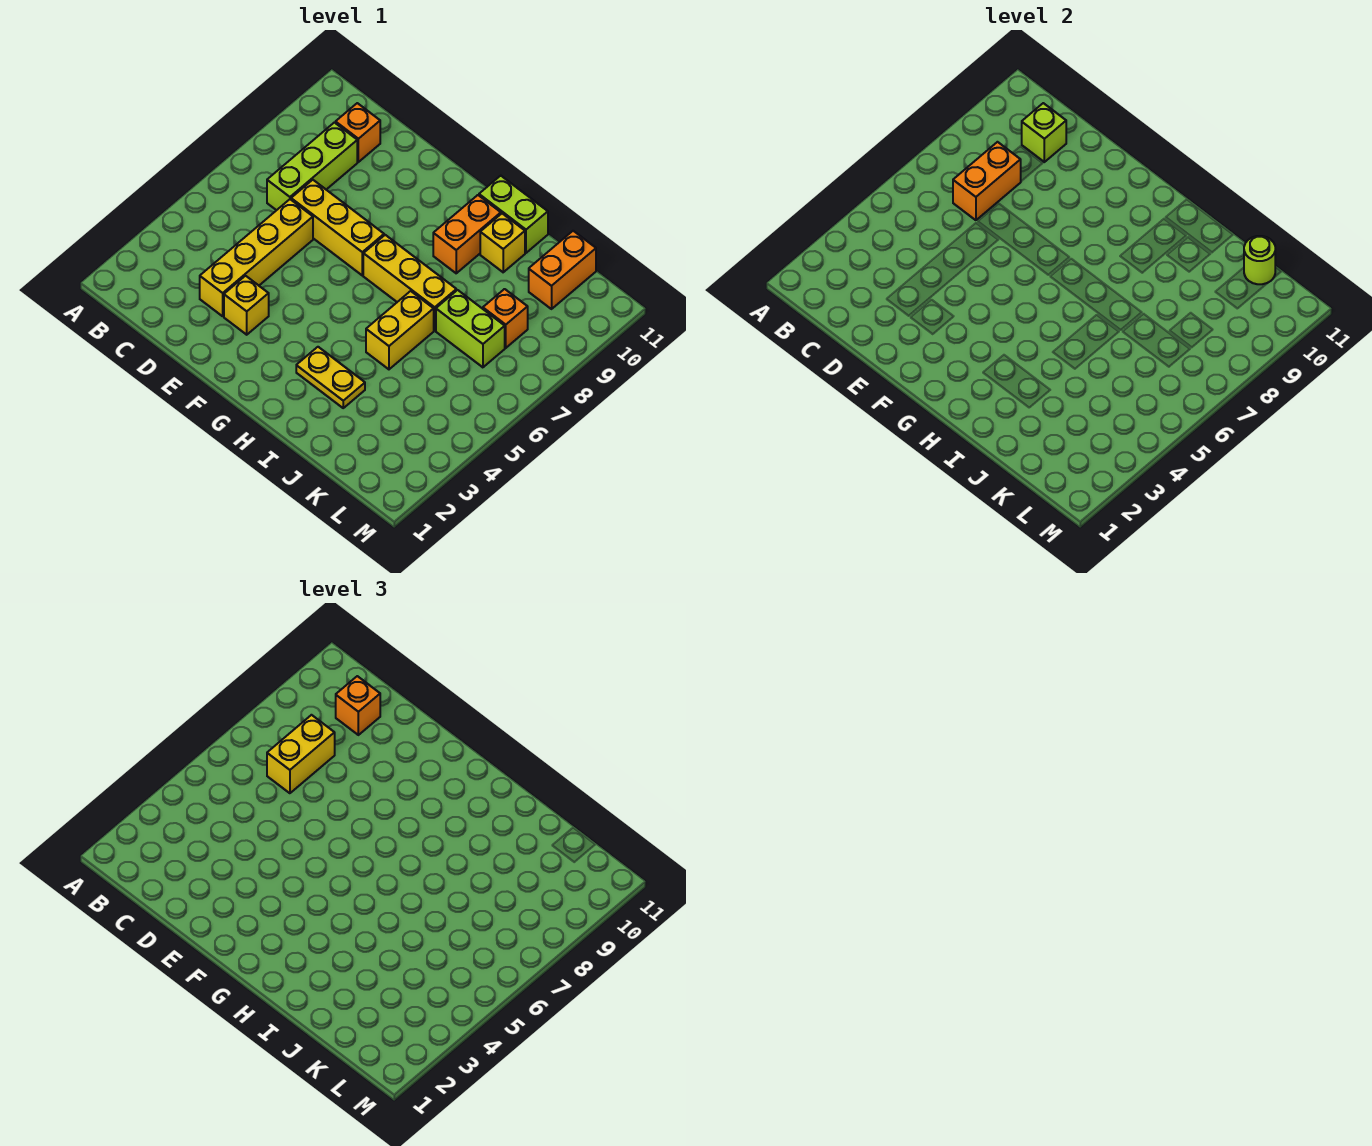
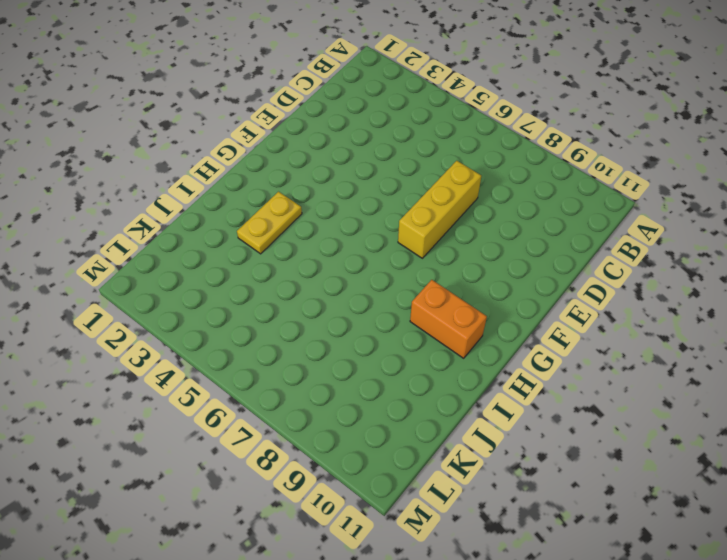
none -> lime 1x3 brick [267,123,357,210]
none -> orange 1x1 brick [336,103,380,162]
none -> yellow 1x4 brick [200,199,313,316]

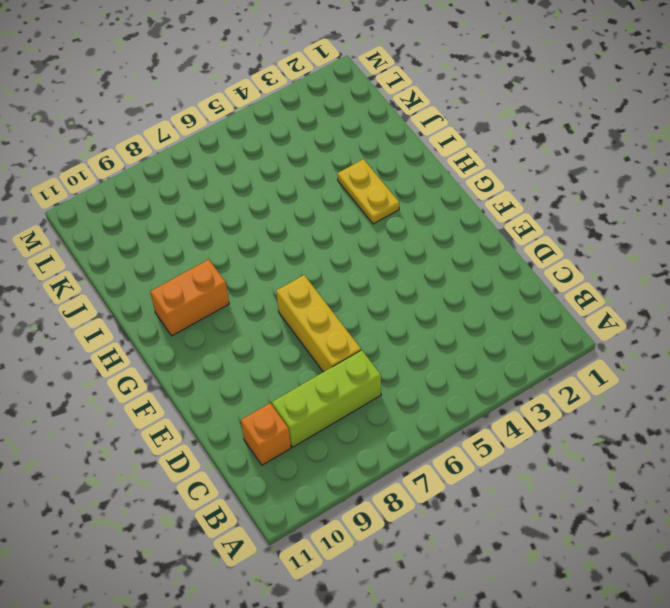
none -> yellow 1x4 brick [200,199,313,316]
none -> yellow 1x1 brick [224,276,269,335]
none -> yellow 1x3 brick [363,235,456,330]

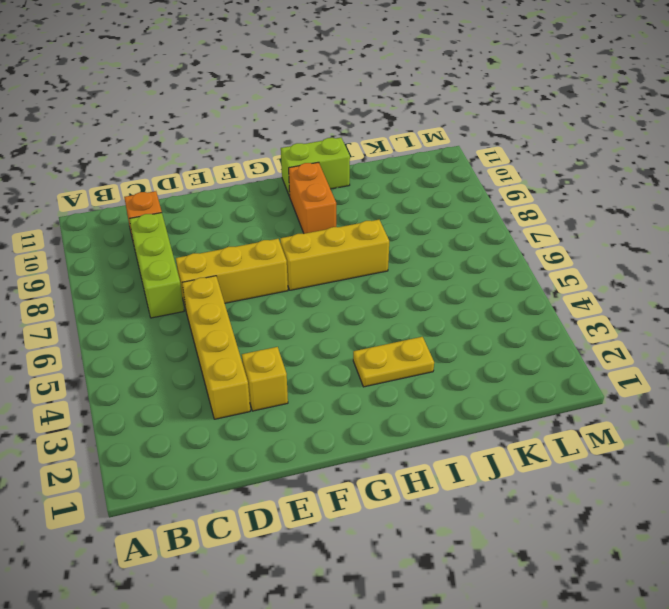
none -> yellow 1x2 brick [366,291,434,369]
none -> yellow 1x1 brick [480,214,525,272]
none -> lime 1x2 brick [436,290,505,367]

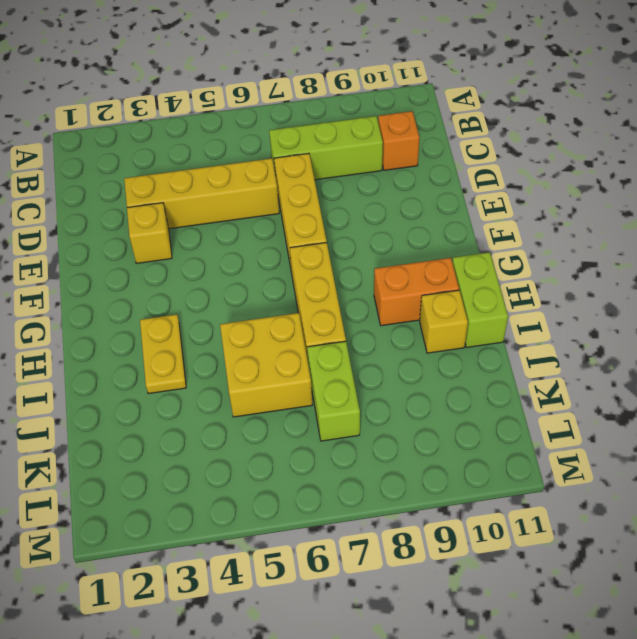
yellow 2x2 brick [220,313,312,417] -> yellow 1x2 brick [366,291,434,369]
none -> orange 1x1 brick [483,289,528,348]
none -> orange 1x2 brick [529,231,596,309]
none -> orange 1x2 brick [953,142,1021,220]

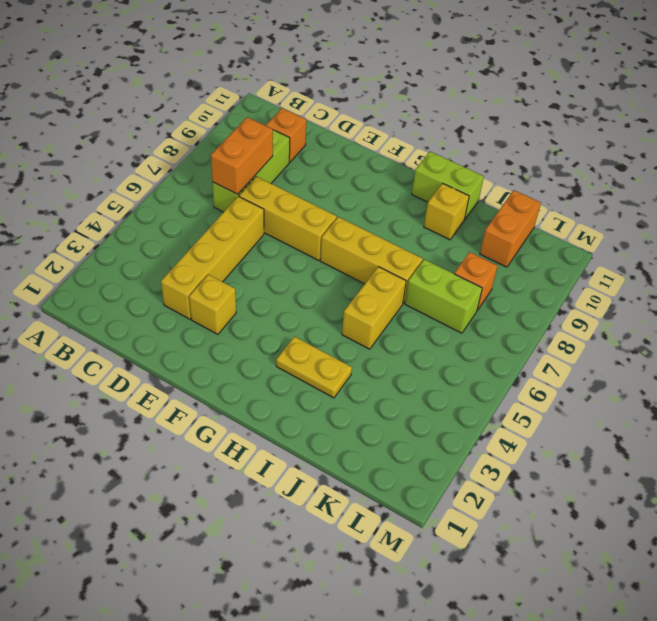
none -> orange 1x2 brick [433,195,501,273]
none -> lime 1x1 brick [1022,103,1066,162]
none -> lime 1x1 round brick [1244,236,1275,284]

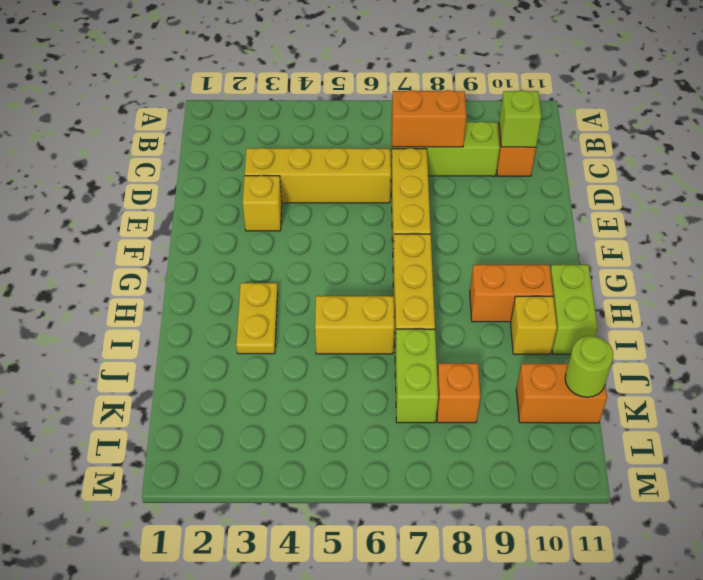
none -> yellow 1x2 brick [267,715,335,793]
none -> orange 1x1 brick [336,676,380,735]

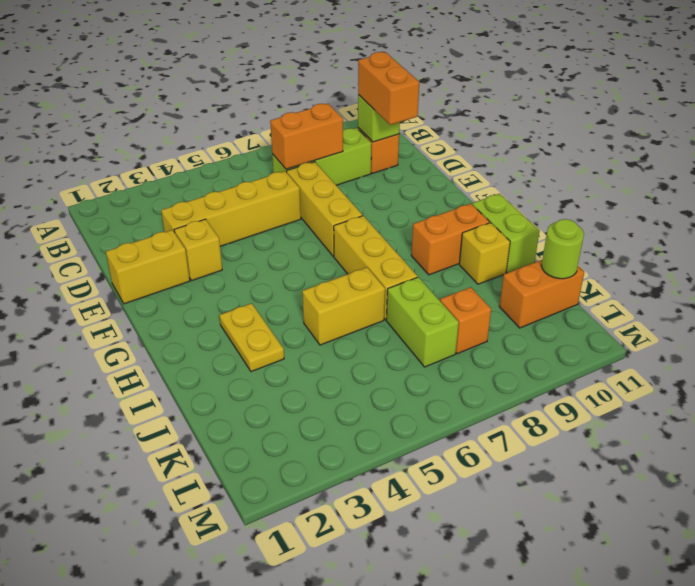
orange 1x2 brick [358,52,419,125] -> orange 1x1 brick [336,676,380,735]
yellow 1x2 brick [106,230,190,304] -> yellow 1x2 brick moved to [267,715,335,793]

